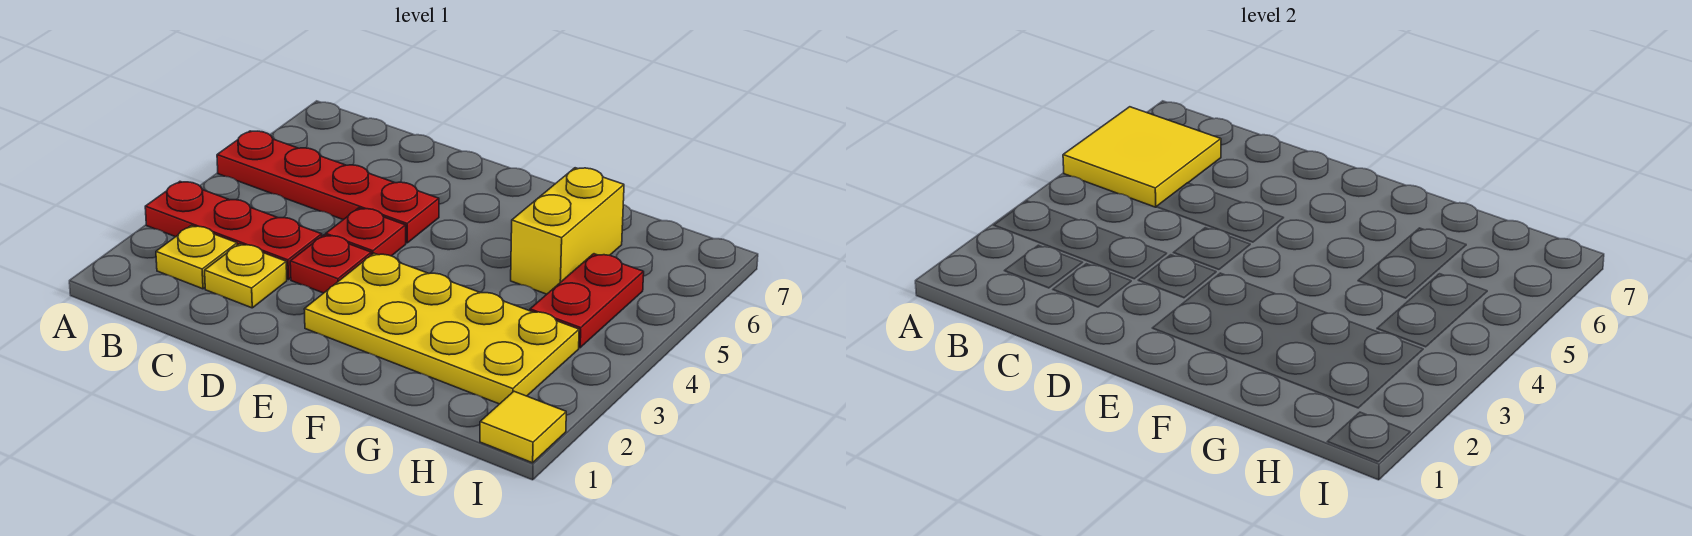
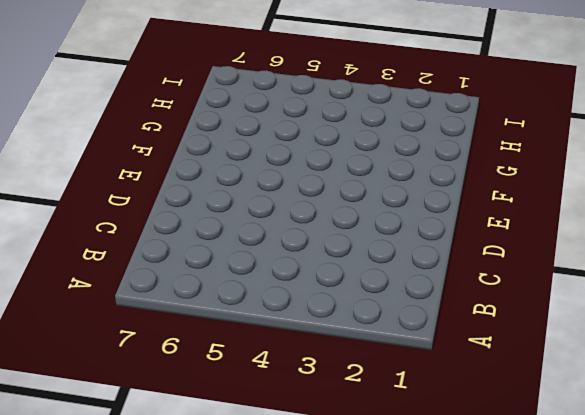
none -> red 1x3 plate [145,182,322,280]
none -> red 1x4 plate [217,131,439,243]

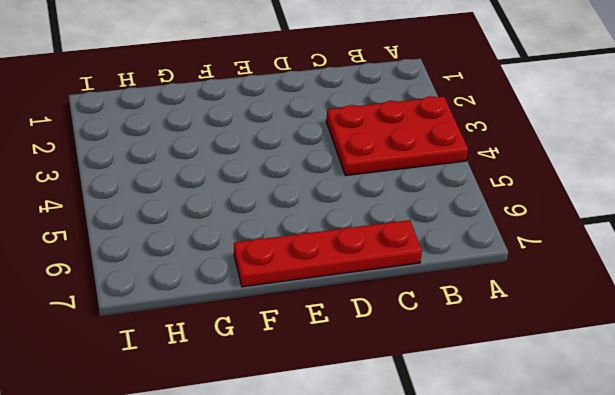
red 2x3 plate [326,96,468,175] -> red 1x3 plate [145,182,322,280]
red 1x4 plate [234,220,422,287] -> red 1x4 plate moved to [217,131,439,243]
none -> yellow 1x1 plate [156,226,237,289]
none -> yellow 1x1 plate [205,244,287,308]

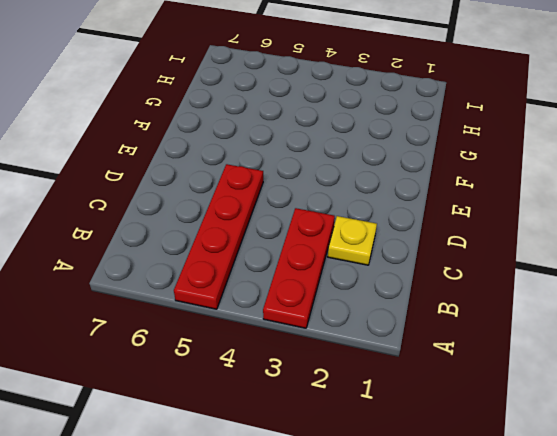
none -> yellow 1x1 plate [156,226,237,289]
none -> red 1x1 plate [290,235,371,293]

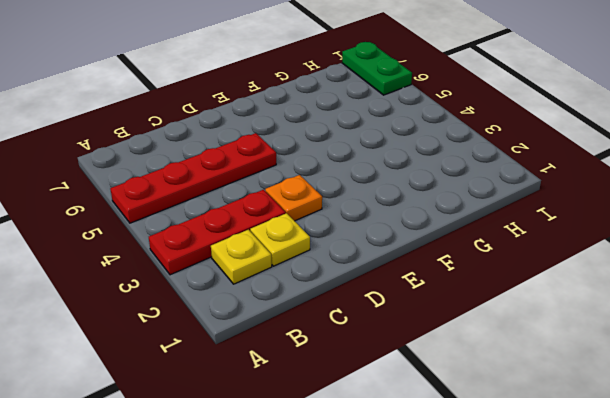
orange 1x1 plate [265,175,322,221] -> red 1x1 plate [290,235,371,293]
green 1x2 plate [342,42,412,95] -> none
none -> red 1x1 plate [326,208,406,256]
none -> yellow 2x4 plate [304,253,579,404]

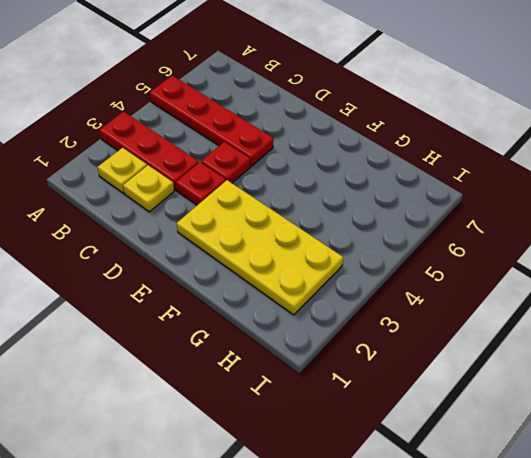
none -> yellow 1x2 brick [511,168,624,294]
none -> red 1x2 plate [530,254,644,348]

